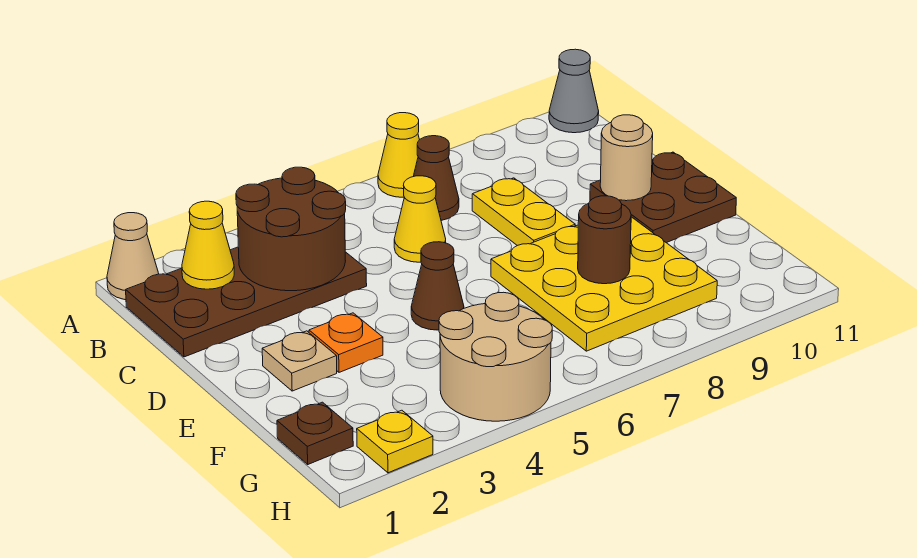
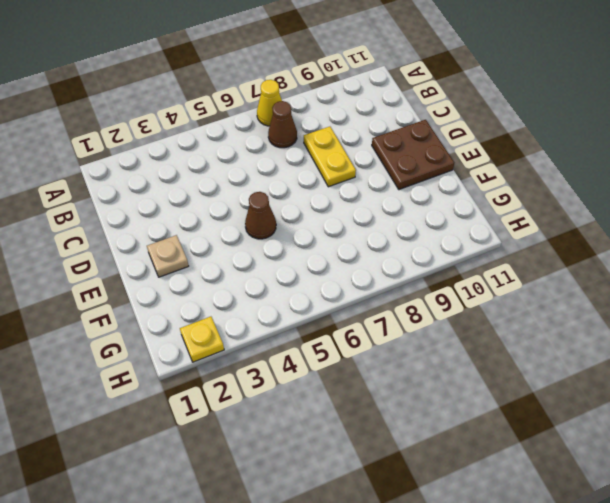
none -> tan 1x1 cone [107,213,159,300]
none -> grey 1x1 cone [549,49,599,133]
none -> brown 2x4 plate [126,247,367,357]

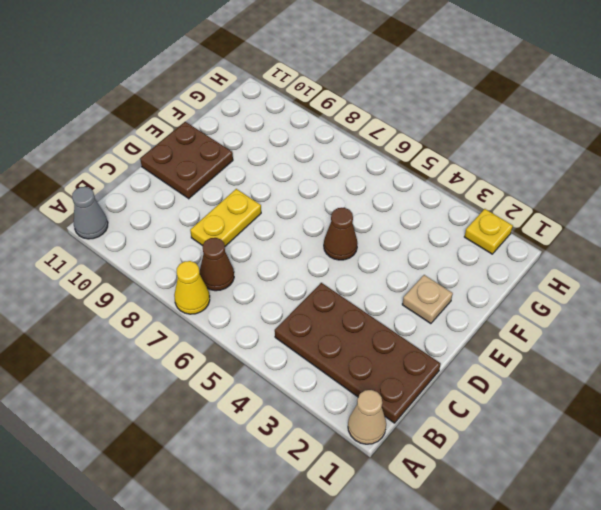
none -> yellow 1x1 cone [394,176,446,262]
none -> orange 1x1 plate [309,313,383,372]
none -> yellow 3x3 plate [491,217,717,351]

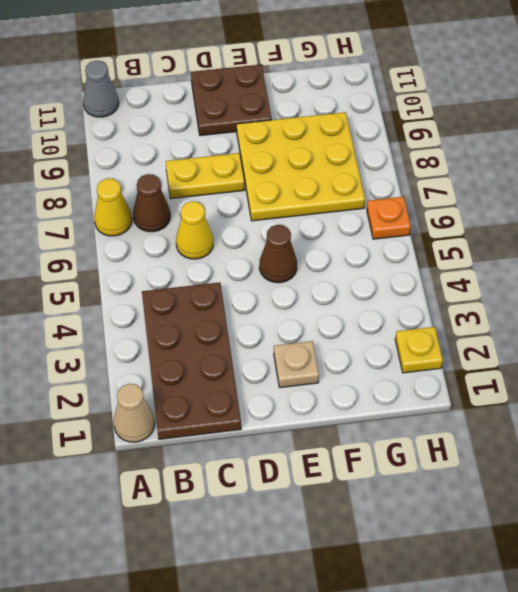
orange 1x1 plate [367,197,411,239] -> orange 1x1 plate moved to [309,313,383,372]
none -> brown 1x1 plate [277,402,353,464]
none -> tan 2x2 round brick [439,292,552,421]
none -> yellow 1x1 cone [182,201,234,289]

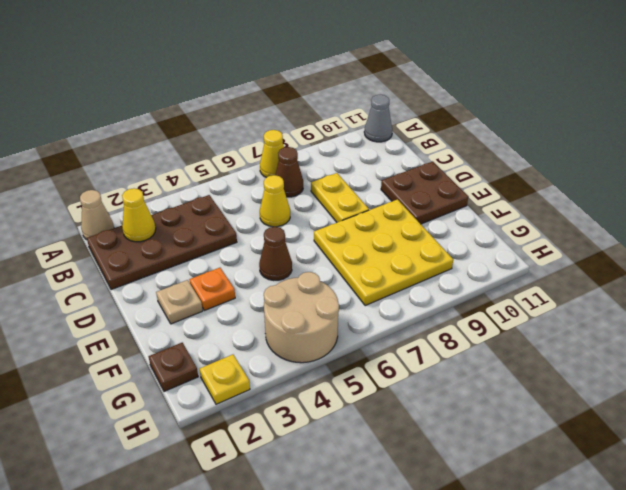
none -> brown 2x2 round brick [236,167,346,291]
none -> tan 1x1 round brick [600,115,653,201]
none -> brown 1x1 round brick [578,196,631,284]

